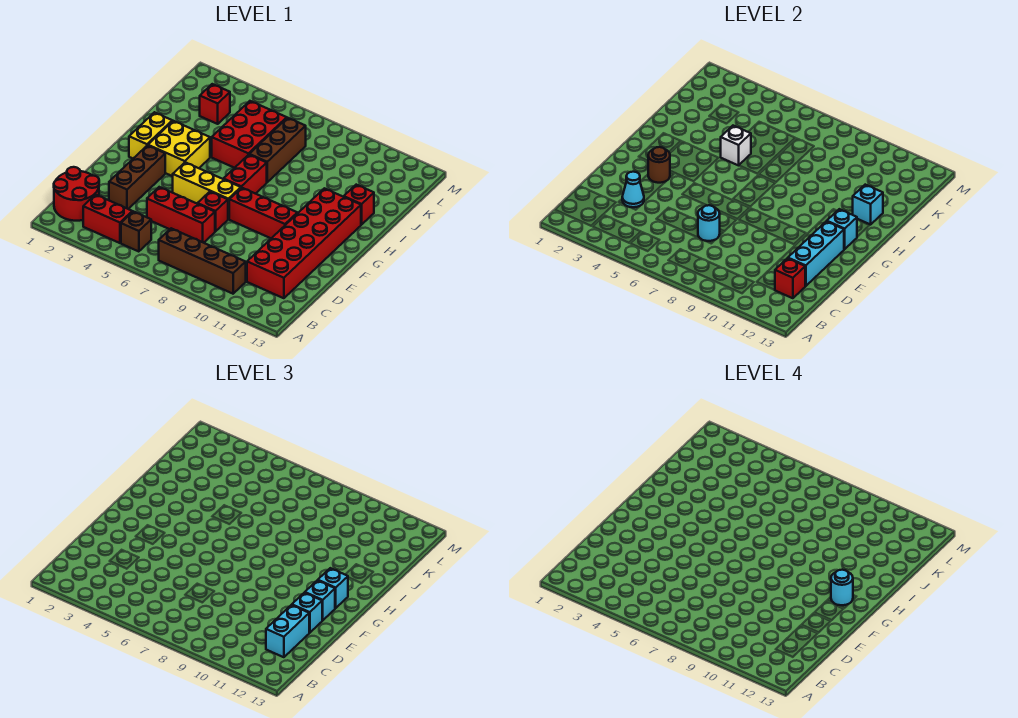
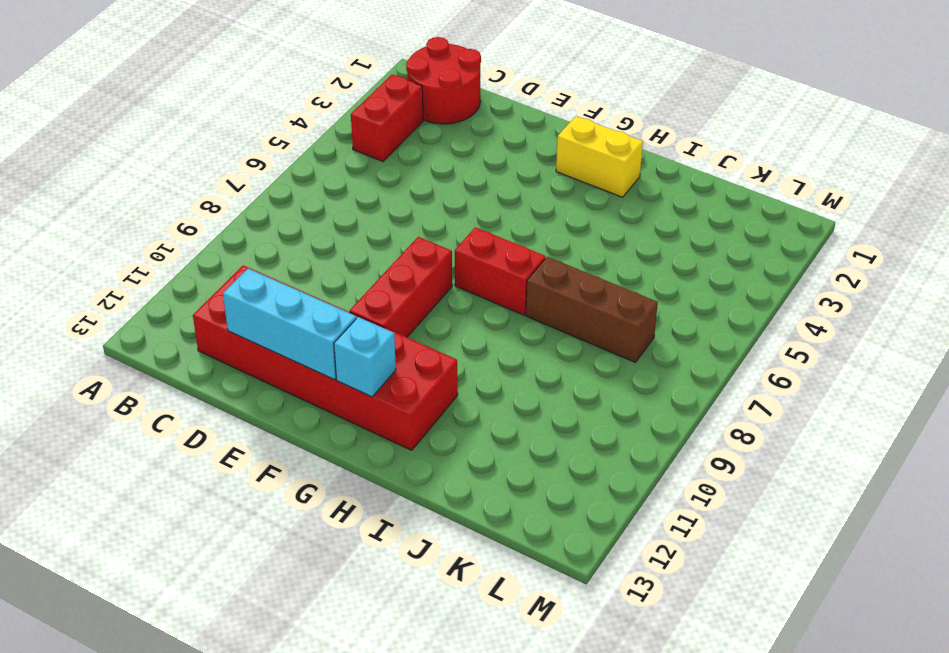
none -> brown 1x1 brick [121,211,151,252]
none -> brown 1x4 brick [159,228,246,294]
none -> brown 1x3 brick [109,145,165,209]
none -> red 1x3 brick [147,187,215,243]

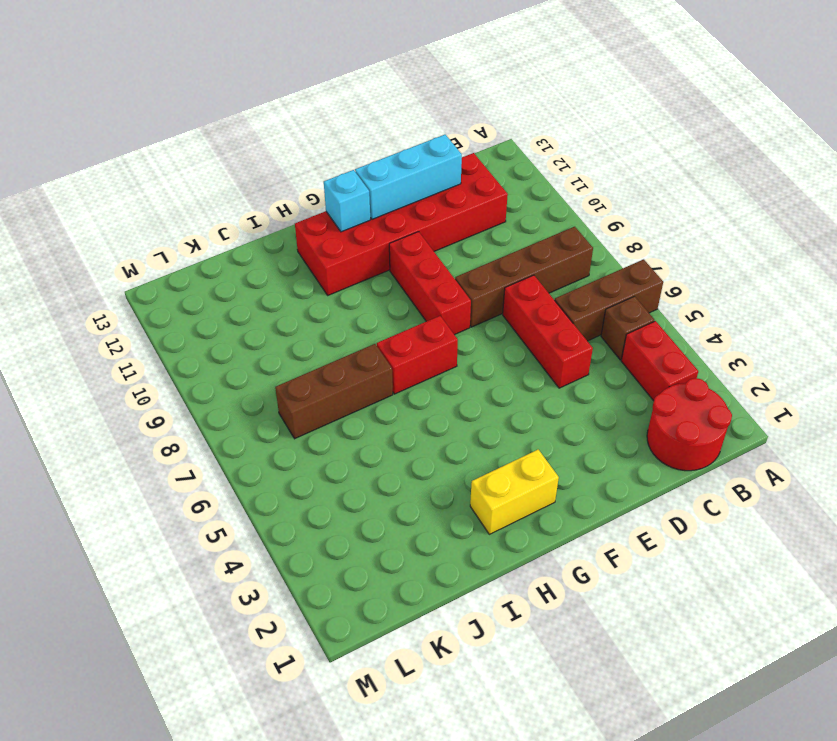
brown 1x3 brick [555,259,663,341] -> brown 1x3 brick moved to [109,145,165,209]
brown 1x4 brick [455,227,593,327] -> brown 1x4 brick turned to [159,228,246,294]
none -> red 1x1 brick [198,192,228,232]
none -> yellow 1x3 brick [173,162,241,219]
none -> yellow 2x2 brick [148,121,210,176]
none -> red 2x3 brick [212,101,287,168]

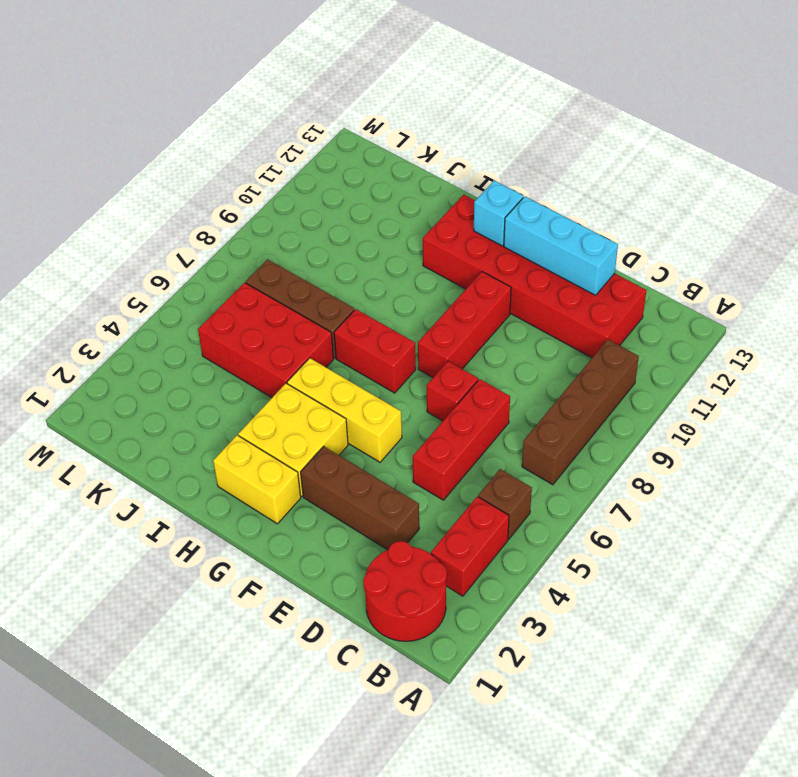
yellow 1x3 brick [287,358,402,462] -> yellow 1x3 brick turned to [173,162,241,219]
none -> red 1x1 brick [344,185,374,225]
none -> red 1x1 brick [200,84,230,124]
none -> red 1x1 brick [775,258,805,298]
none -> cyan 1x1 cone [622,172,644,207]

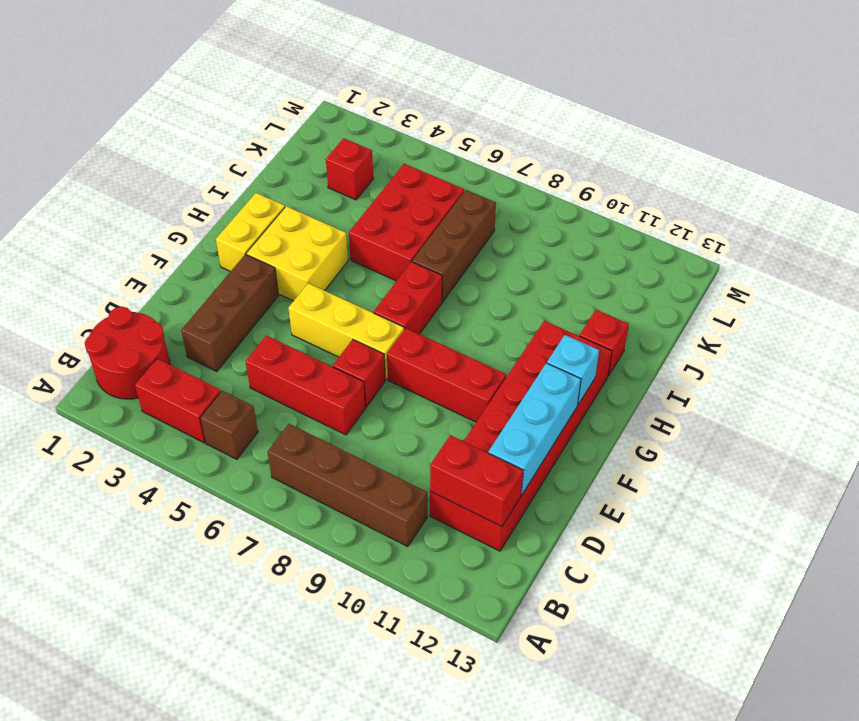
red 1x2 brick [430,435,523,527] -> red 1x1 brick [775,258,805,298]
none -> cyan 1x1 cone [622,172,644,207]
none -> cyan 1x1 round brick [698,205,720,241]
none -> brown 1x1 round brick [648,147,670,183]
none -> white 1x1 brick [721,126,751,165]

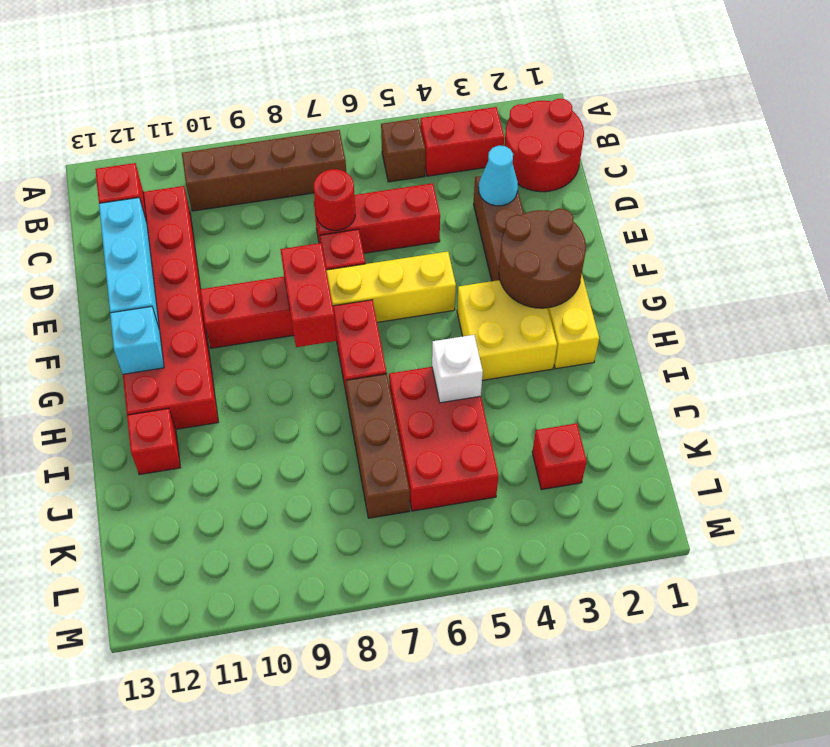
red 1x1 round brick [314,169,355,230] -> cyan 1x1 round brick [698,205,720,241]
brown 2x2 round brick [499,209,586,308] -> brown 1x1 round brick [648,147,670,183]
red 1x2 brick [280,243,337,347] -> none
none -> cyan 1x1 brick [853,185,883,225]
none -> cyan 1x2 brick [266,605,309,657]
none -> cyan 1x1 brick [292,593,323,633]
none -> cyan 1x1 brick [305,580,335,620]

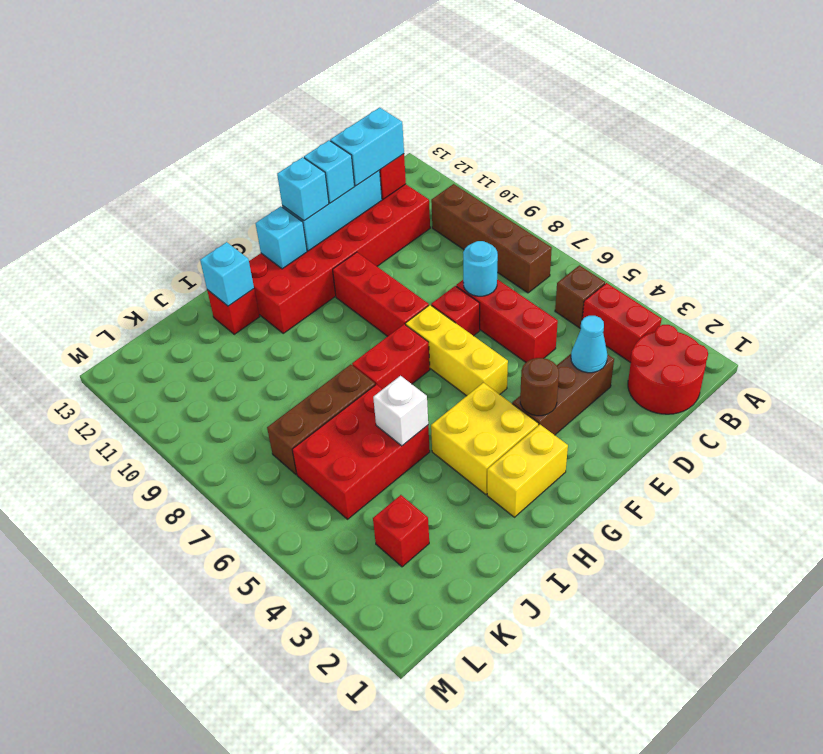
none -> cyan 1x1 brick [318,568,348,608]
none -> cyan 1x1 round brick [831,570,853,605]

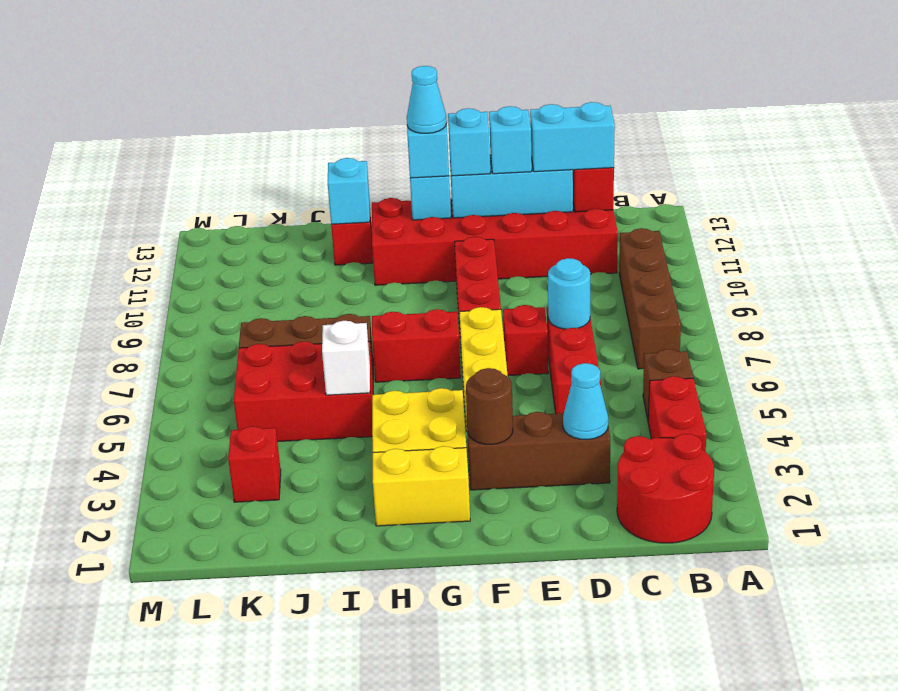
cyan 1x1 cone [407,66,447,133] -> cyan 1x1 round brick [831,570,853,605]

